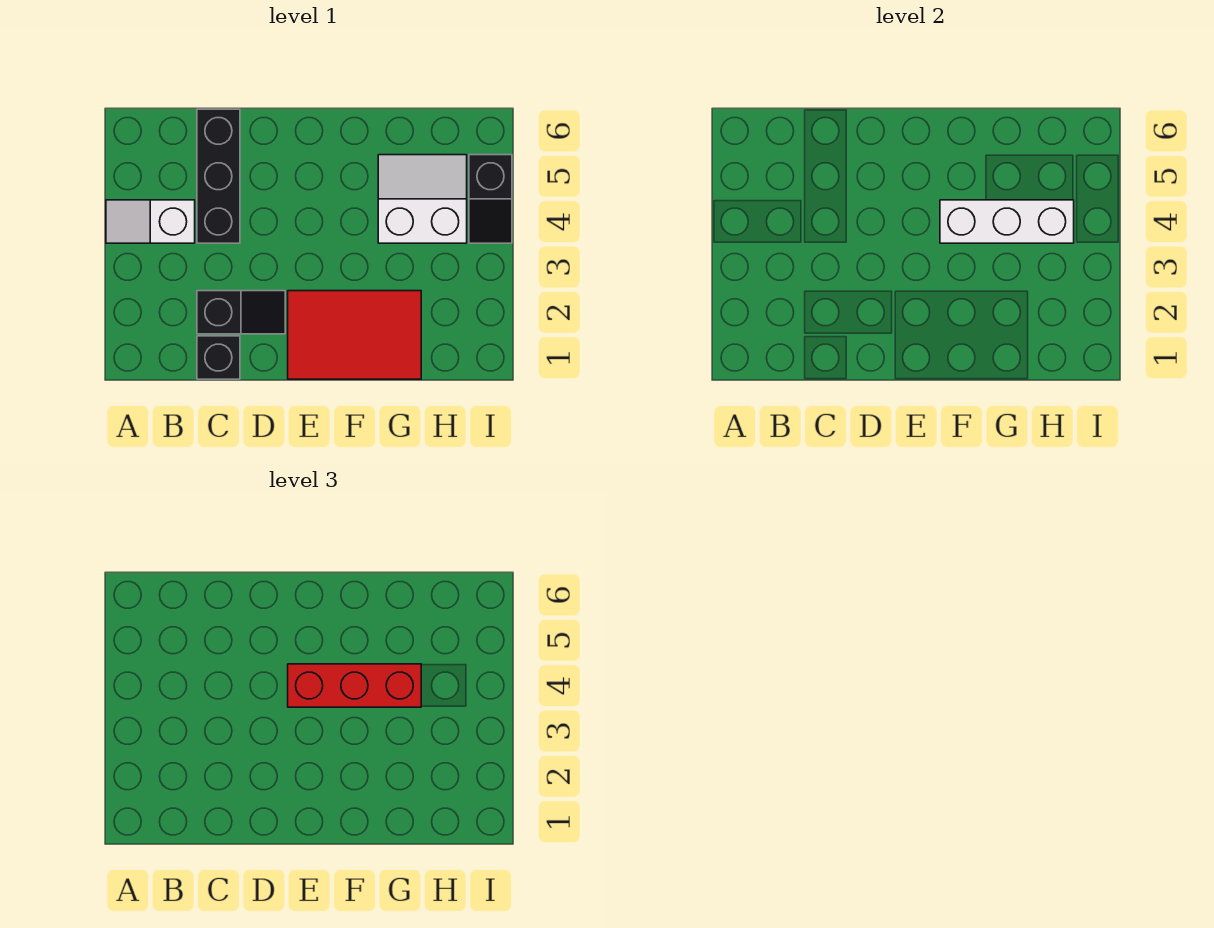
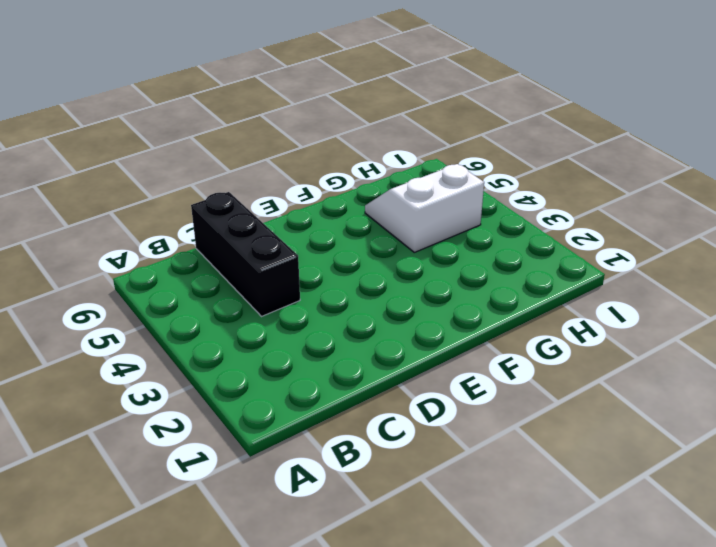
none -> white 1x2 slope [106,200,195,243]
none -> black 1x1 brick [197,336,240,379]

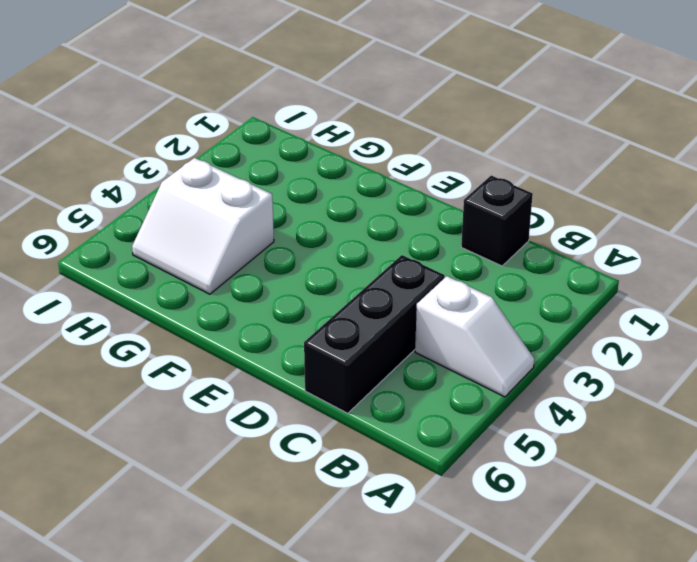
none -> black 1x2 slope [197,291,285,334]
none -> red 2x3 tile [288,291,421,379]

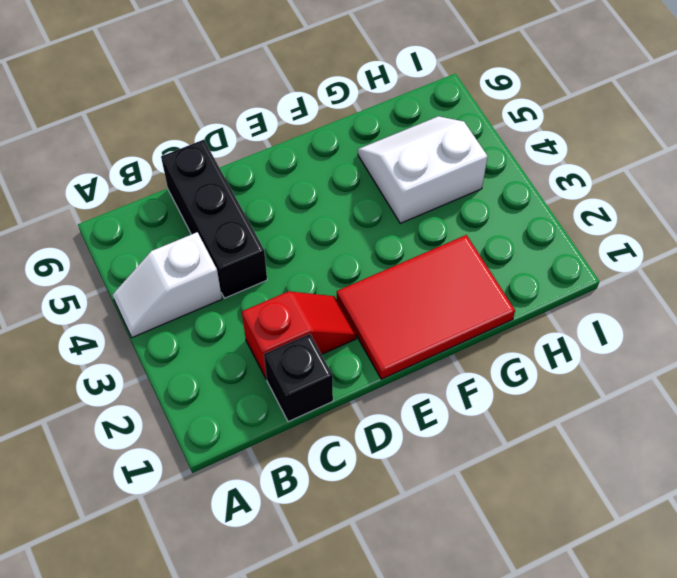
red 1x2 slope [242,291,356,379] -> black 1x2 slope [197,291,285,334]
none -> black 1x2 slope [469,155,512,243]
none -> white 1x3 brick [940,200,1074,243]

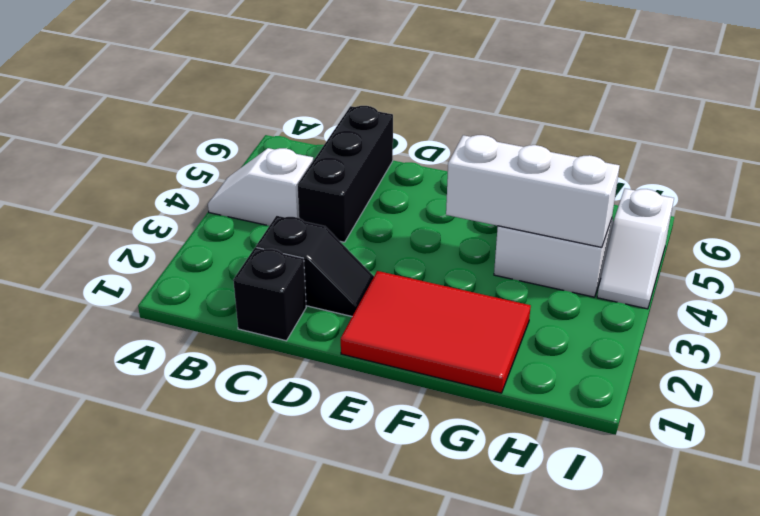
white 1x2 slope [597,189,674,309] -> black 1x2 slope [469,155,512,243]
none -> red 1x3 brick [288,664,421,707]

